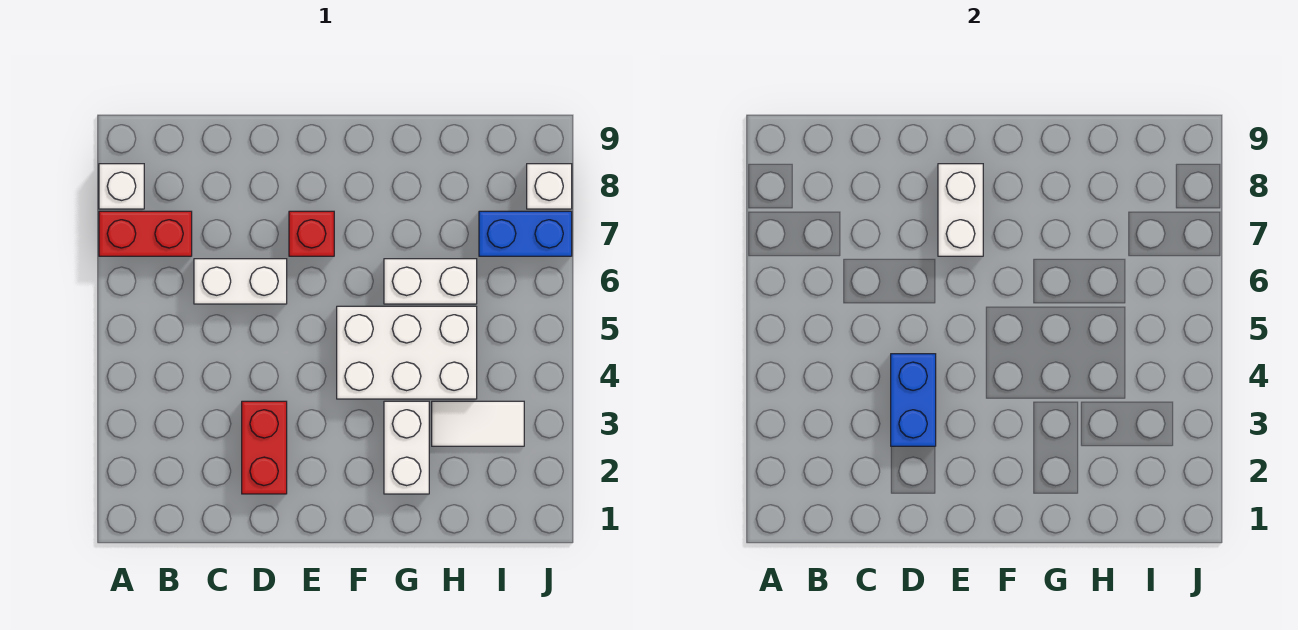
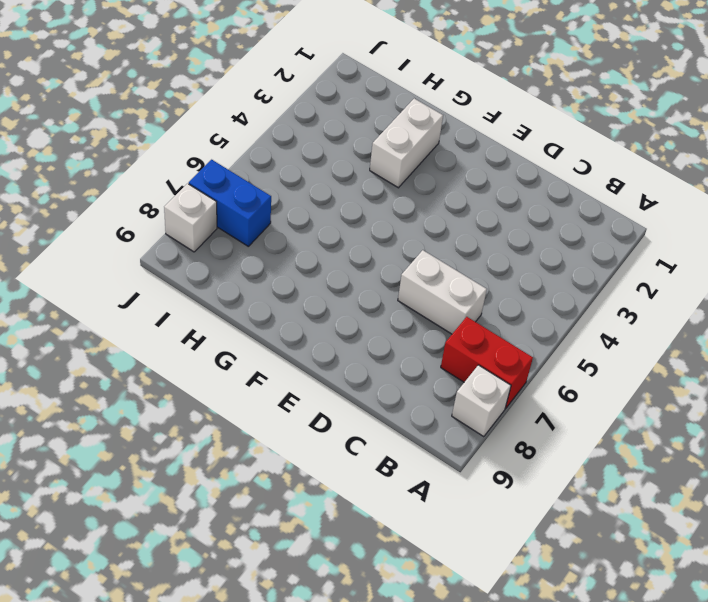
none -> red 1x2 brick [242,401,287,494]
none -> red 1x1 brick [289,211,334,256]
none -> white 2x3 brick [337,306,477,399]

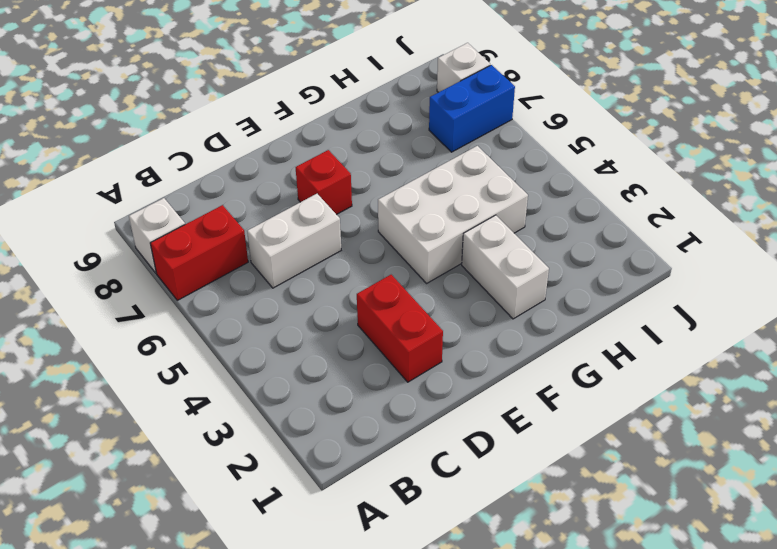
none -> white 1x2 brick [384,259,477,304]
none -> white 1x2 tile [432,401,524,446]
none -> blue 1x2 brick [891,354,936,446]

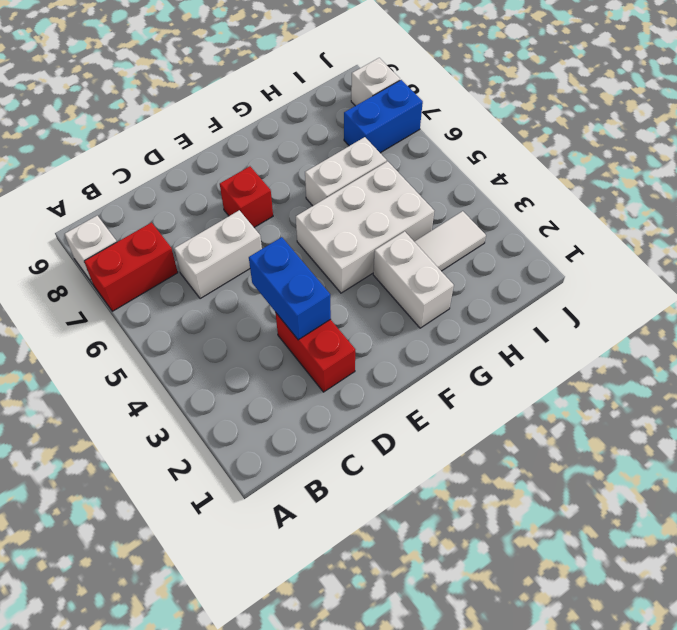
none -> white 1x2 brick [938,164,983,256]

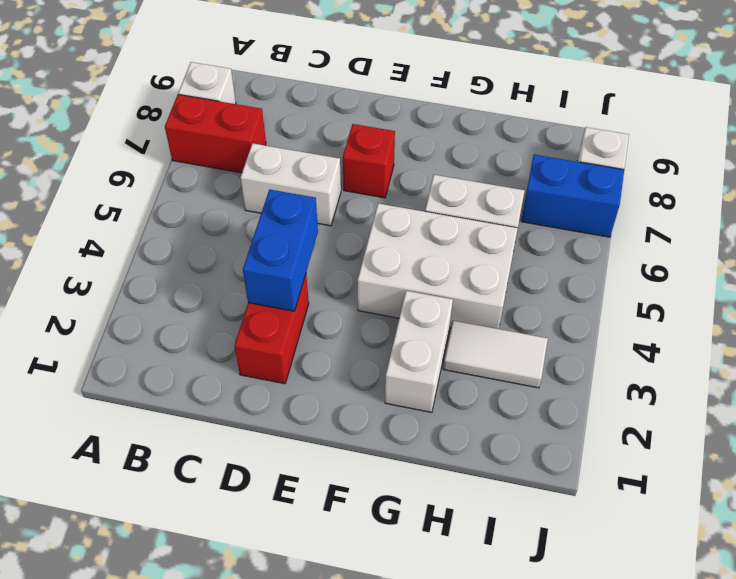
none -> white 1x2 brick [938,164,983,256]

